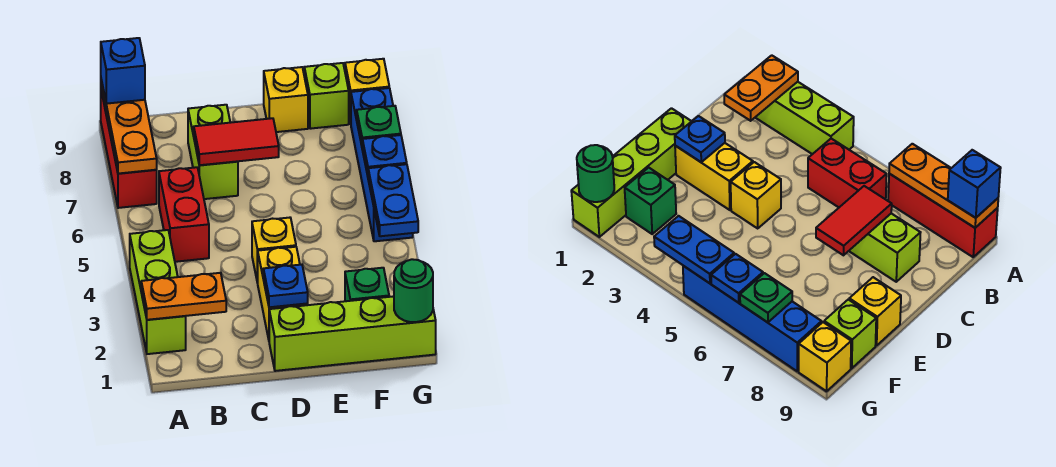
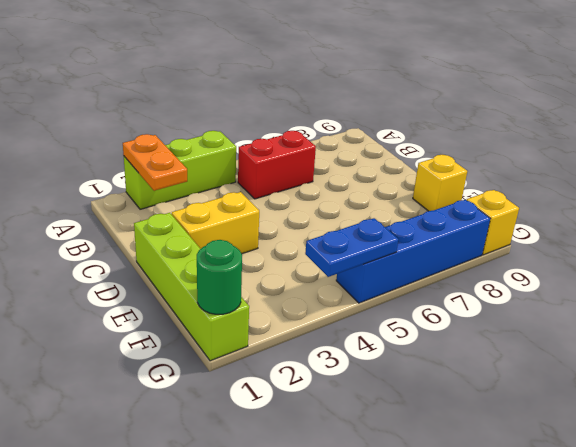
none -> red 1x3 brick [101,91,157,208]
none -> lime 1x2 brick [188,105,238,199]
none -> yellow 1x1 brick [252,218,296,283]

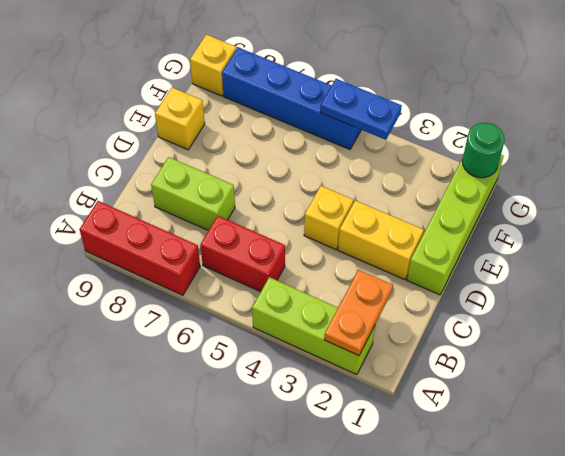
none -> green 1x1 brick [345,268,389,301]
none -> lime 1x1 brick [304,63,349,129]
none -> orange 1x3 plate [101,80,157,174]

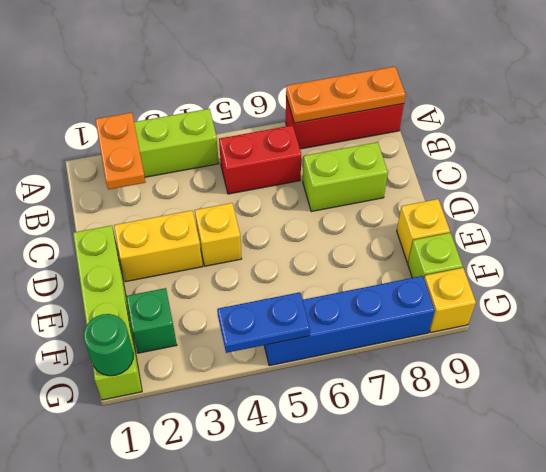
none -> red 1x2 tile [194,118,279,165]
none -> blue 1x1 plate [263,265,308,307]
none -> blue 1x1 plate [362,135,407,176]

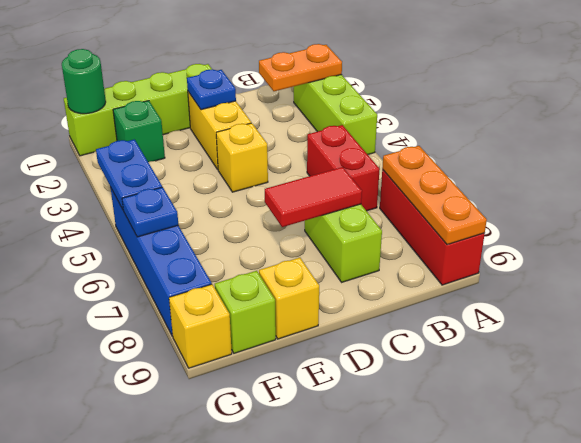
none -> green 1x1 plate [357,106,401,146]
none -> blue 1x1 brick [101,38,145,104]

